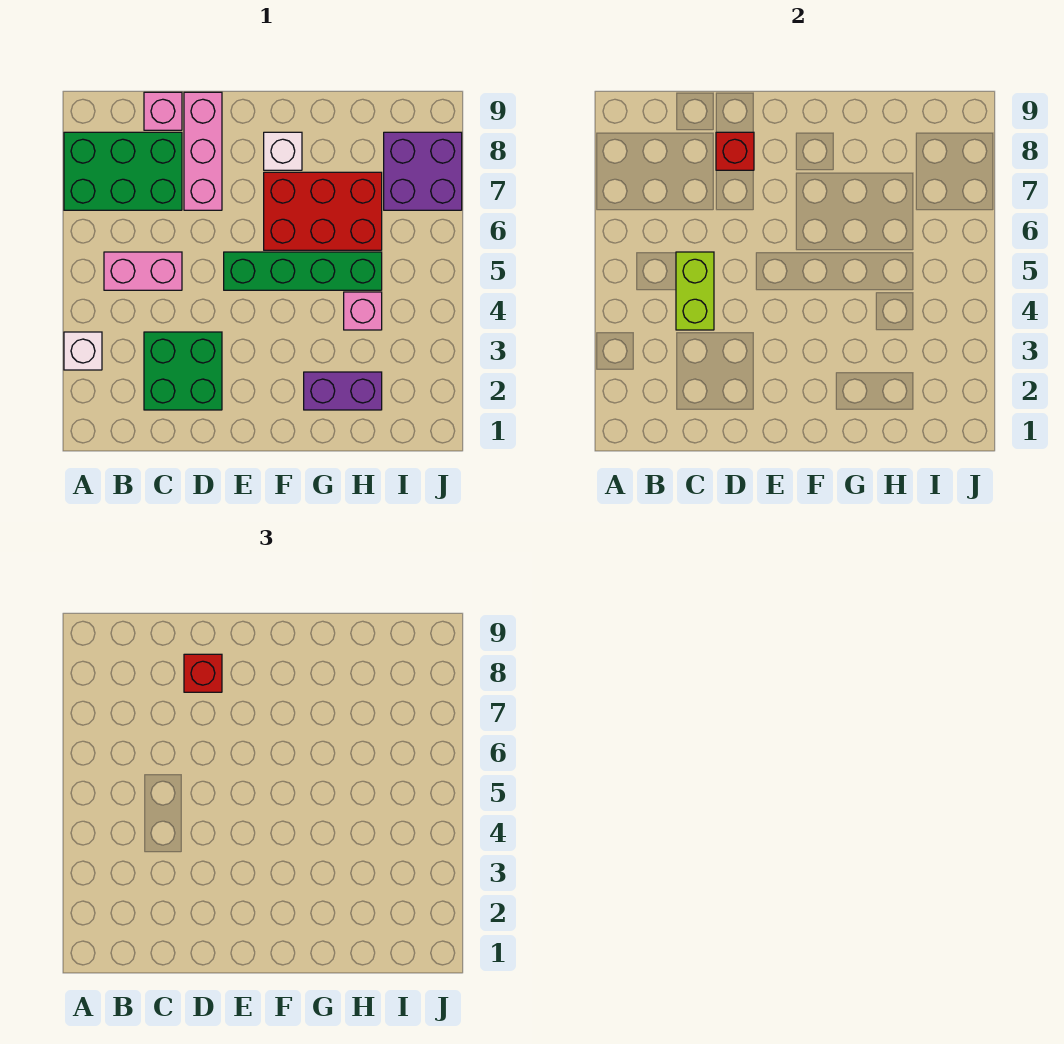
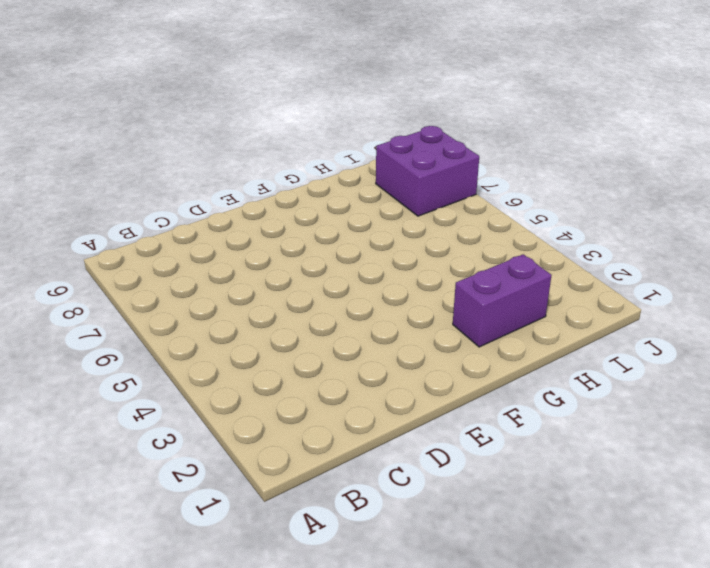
none -> white 1x1 brick [64,332,102,370]
none -> green 2x3 brick [64,132,182,210]
none -> pink 1x2 brick [104,252,182,290]

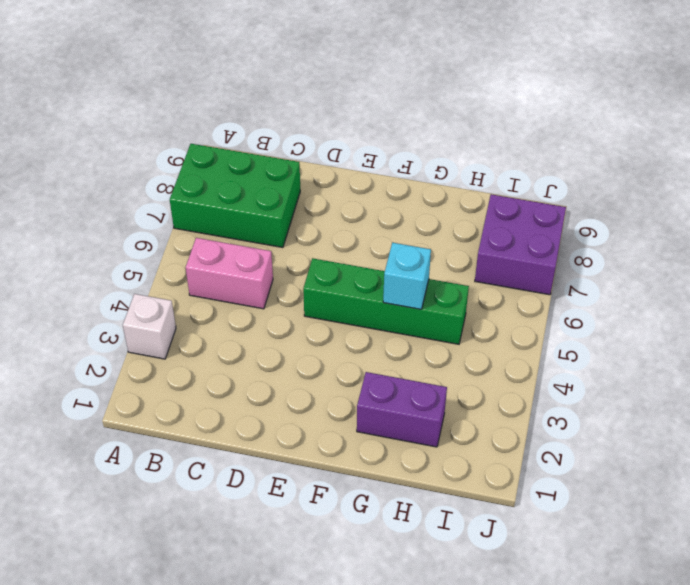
cyan 1x1 brick [383,243,431,309] -> none
none -> green 2x2 brick [144,332,222,410]
none -> pink 1x1 brick [144,92,182,130]
none -> pink 1x3 brick [184,92,222,210]

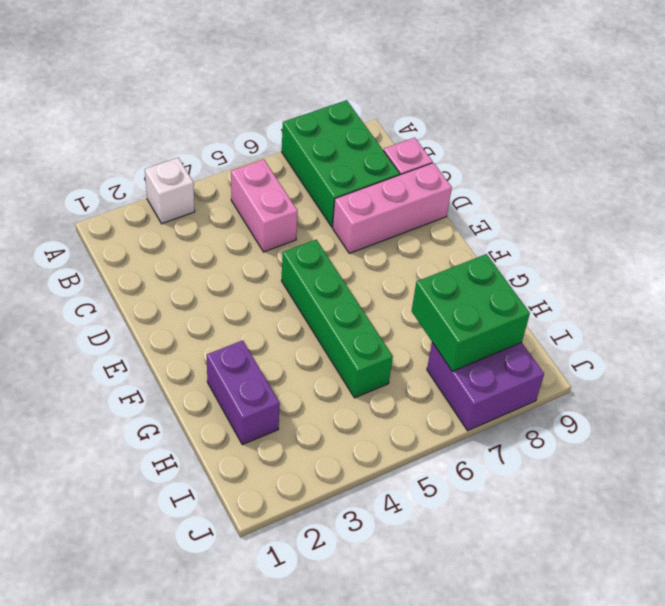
green 2x2 brick [412,254,530,371] -> green 2x2 brick moved to [144,332,222,410]
none -> red 2x3 brick [264,172,382,250]
none -> white 1x1 brick [264,132,302,170]
none -> pink 1x1 brick [344,292,382,330]

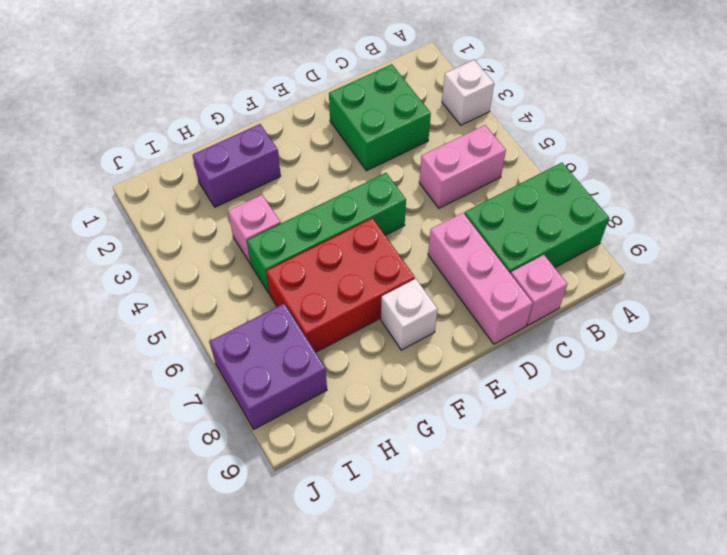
none -> lime 1x2 brick [676,252,714,330]
none -> red 1x1 brick [716,132,754,170]
none -> red 1x1 brick [184,654,222,692]

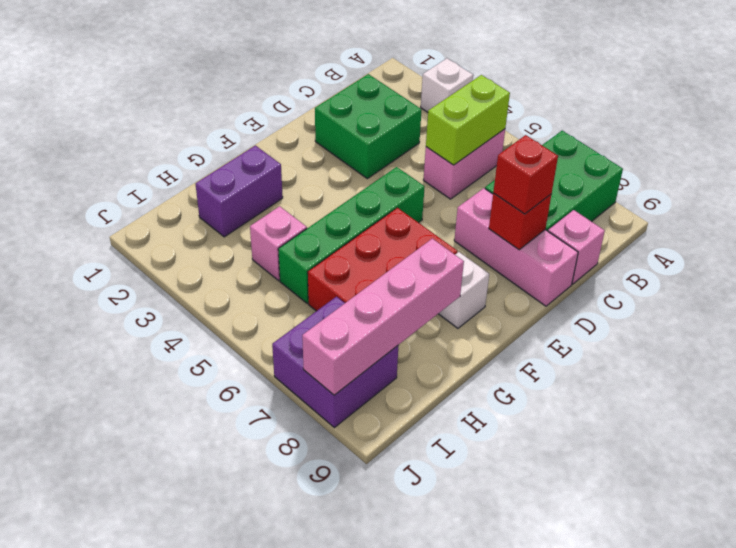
lime 1x2 brick [426,75,510,165] -> lime 1x2 brick turned to [676,252,714,330]
pink 1x4 brick [302,239,464,395] -> none

